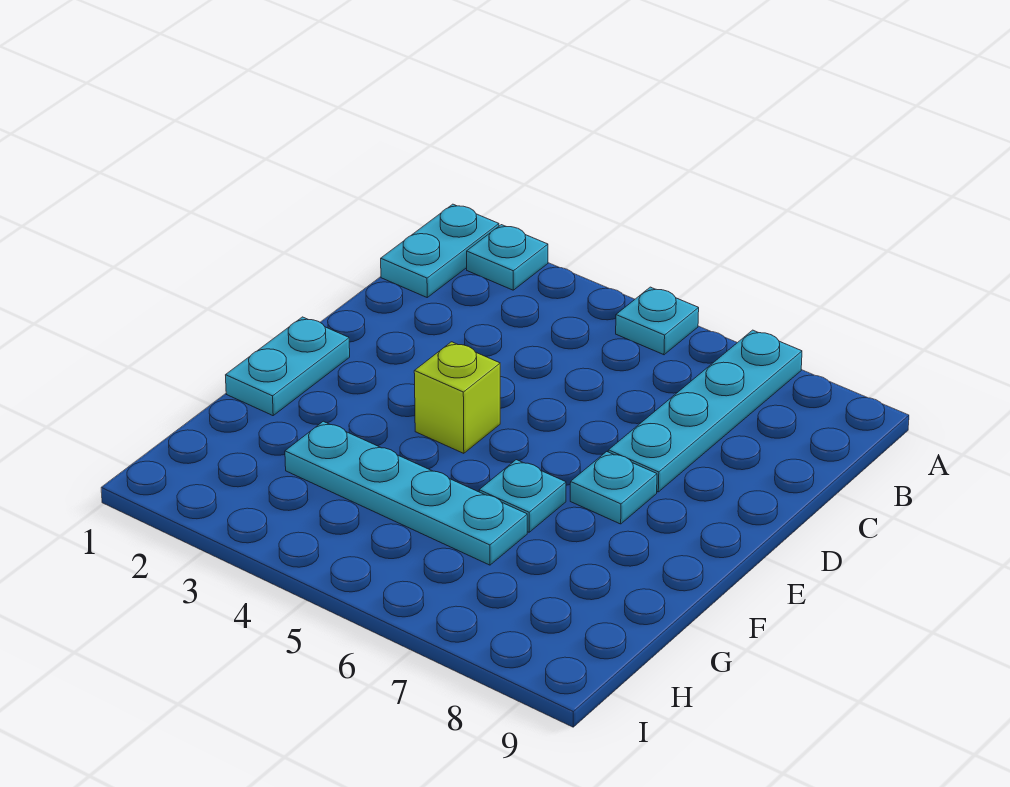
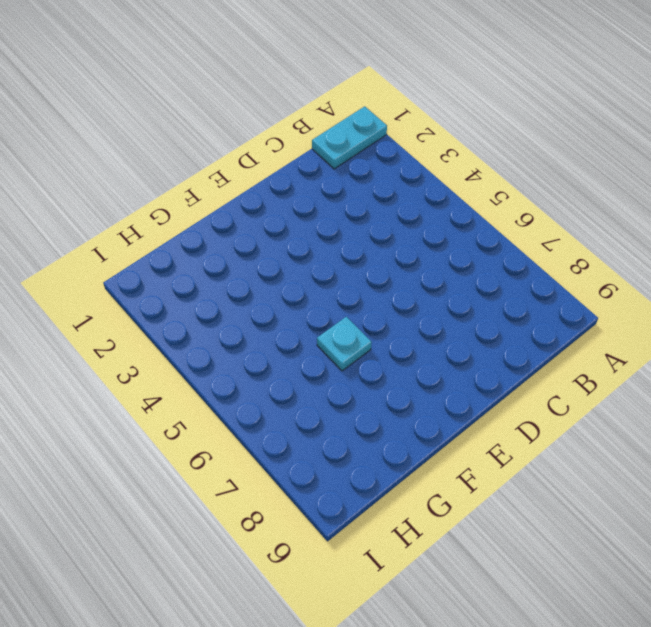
none -> cyan 1x1 plate [467,225,548,290]
none -> cyan 1x1 plate [616,287,699,355]

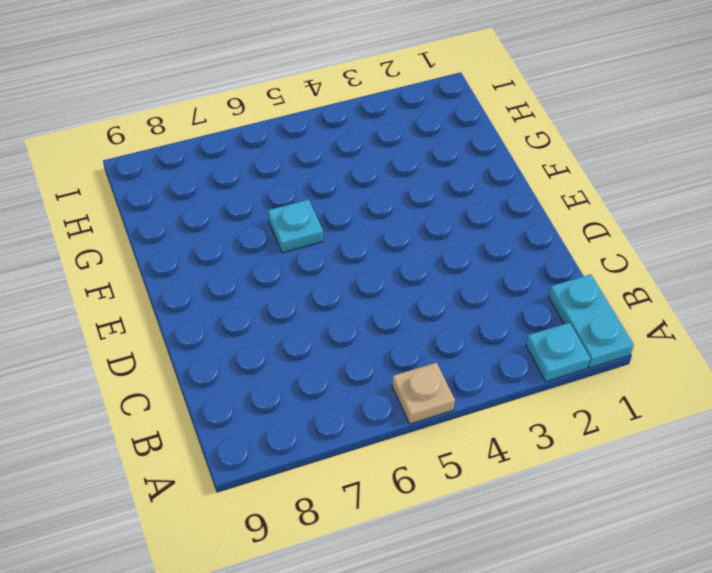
tan 1x1 plate [392,363,455,424] -> cyan 1x1 plate [616,287,699,355]
none -> cyan 1x4 plate [608,330,802,492]
none -> cyan 1x2 plate [226,317,350,416]

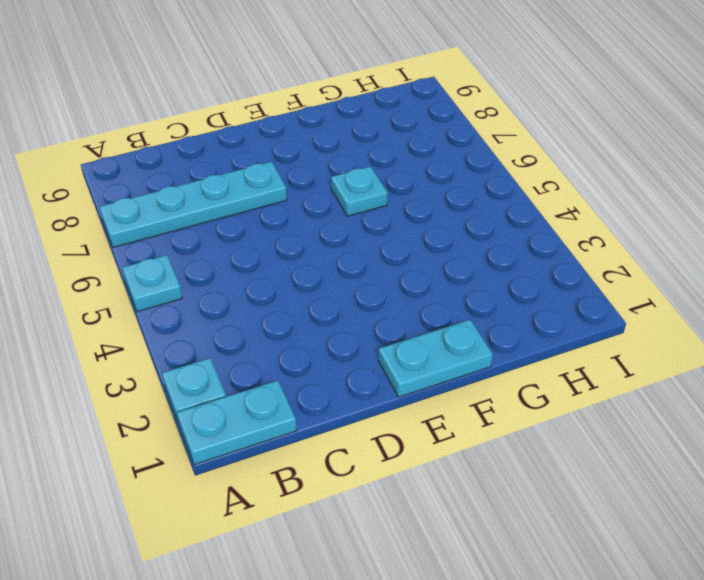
none -> lime 1x1 brick [414,342,500,453]
none -> cyan 1x1 plate [570,452,657,524]

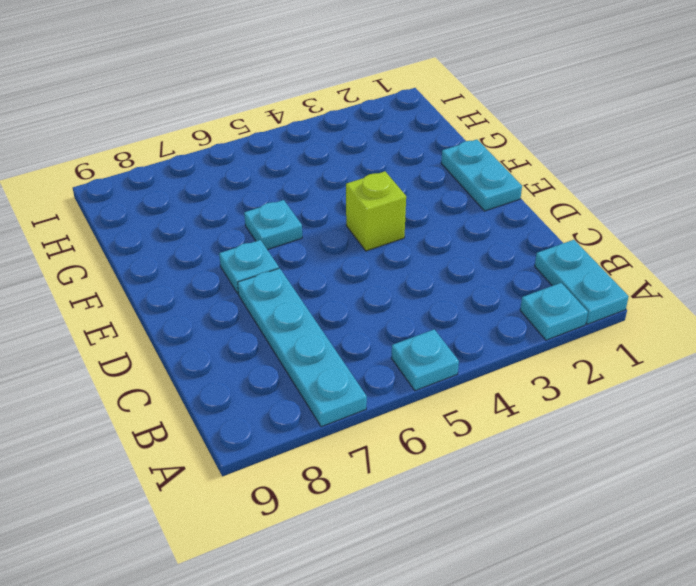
none -> cyan 1x4 plate [285,421,527,565]

